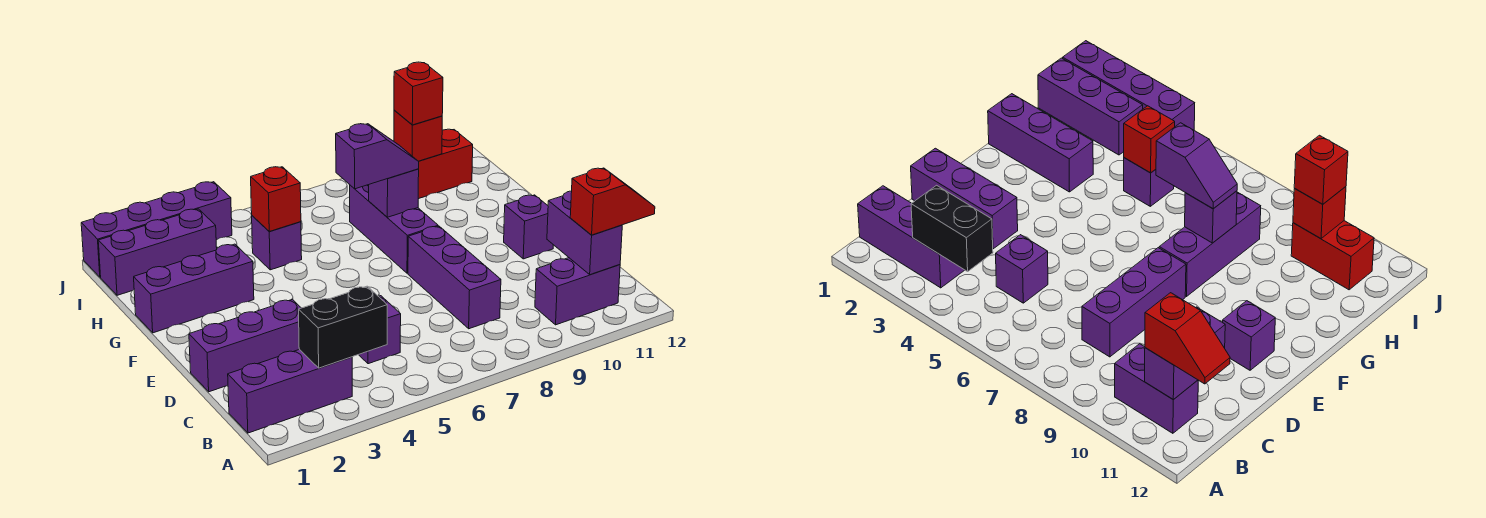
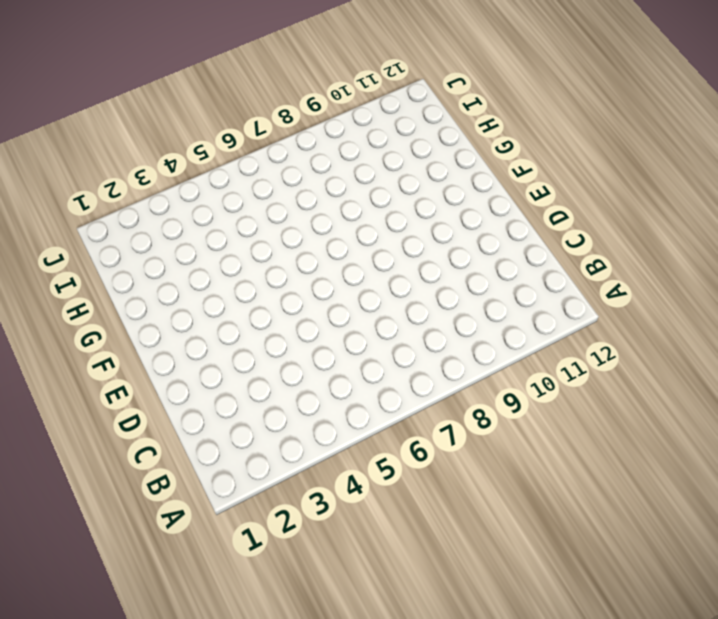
none -> purple 1x3 brick [228,349,352,433]
none -> purple 1x2 brick [535,258,620,325]
none -> purple 1x1 brick [359,296,401,364]

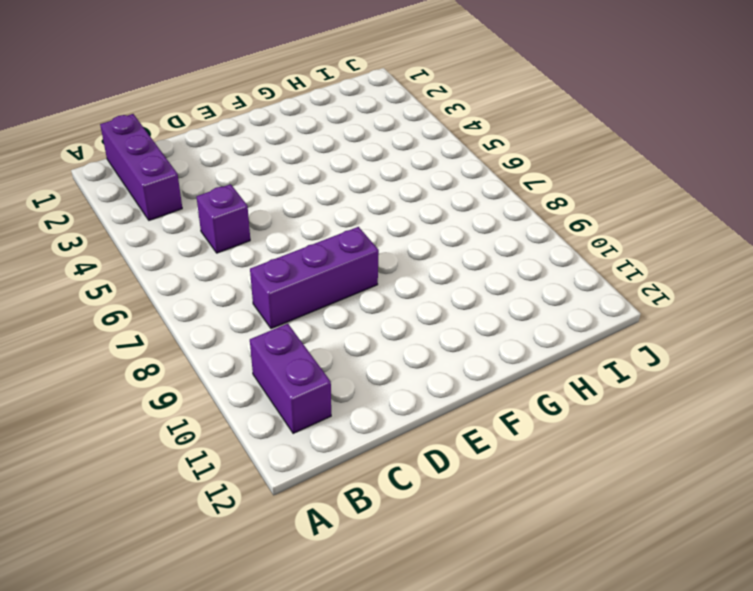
none -> purple 1x3 brick [189,299,301,392]
none -> purple 1x1 brick [504,195,553,259]
none -> purple 1x3 brick [350,185,438,273]

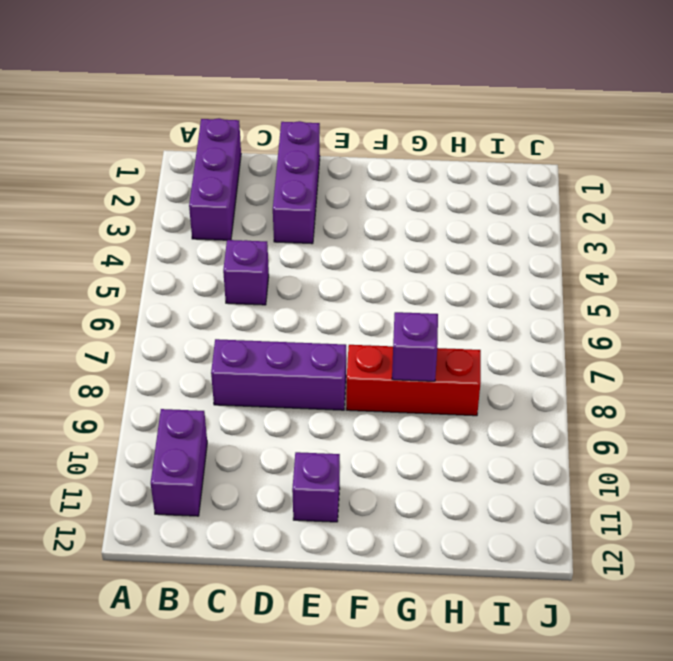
red 1x3 brick [346,345,481,416] -> purple 1x3 brick [350,185,438,273]
none -> purple 1x3 brick [134,244,254,333]
none -> purple 1x1 brick [252,216,302,270]
none -> purple 1x3 brick [98,209,217,295]

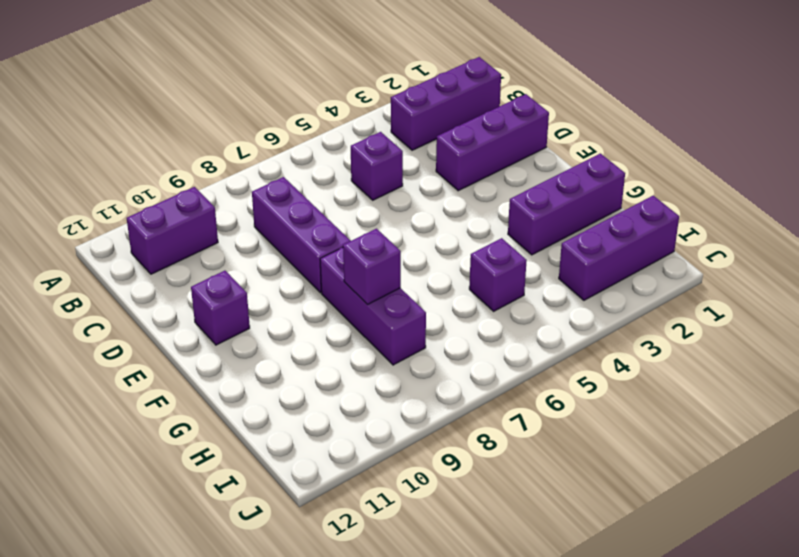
none -> red 1x2 brick [418,129,473,199]
none -> purple 1x4 brick [81,182,232,277]
none -> black 1x2 brick [299,286,387,368]

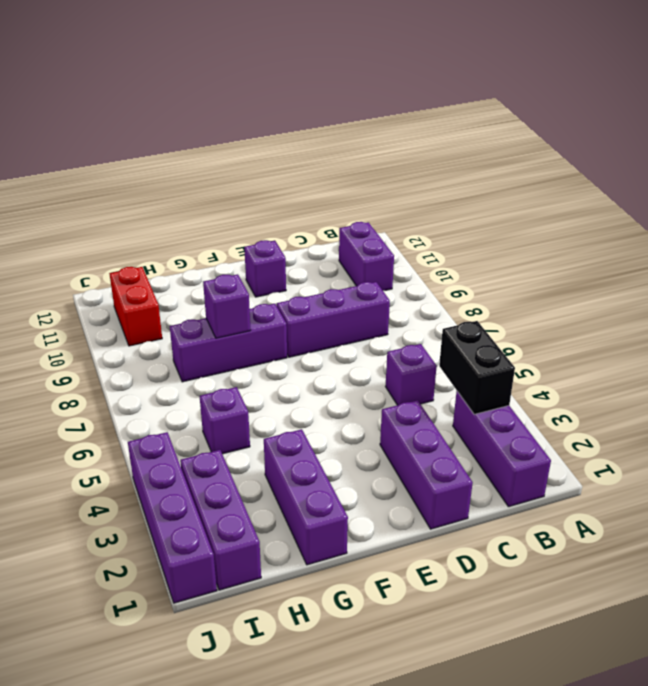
none -> purple 1x2 brick [547,191,622,275]
none -> red 1x1 brick [251,167,301,231]
none -> red 1x1 brick [394,110,442,161]

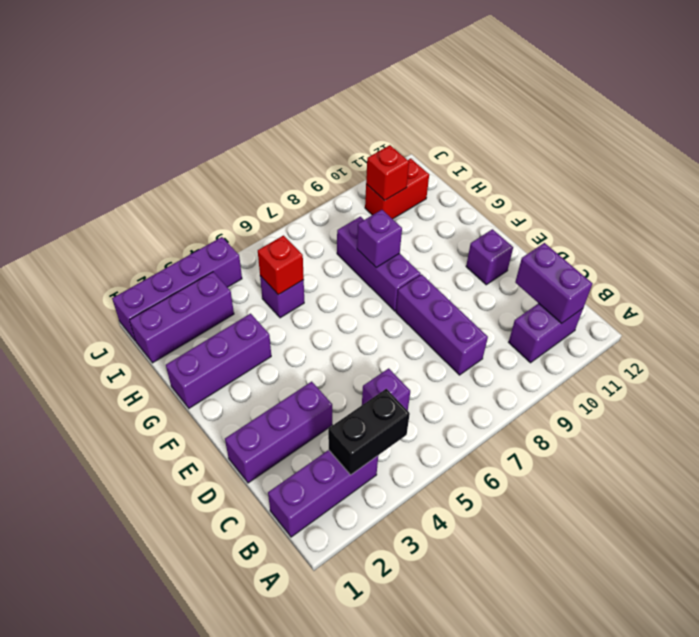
none -> red 1x2 slope [570,168,655,235]
none -> purple 1x2 slope [336,124,419,189]
none -> red 1x1 brick [394,62,443,125]

